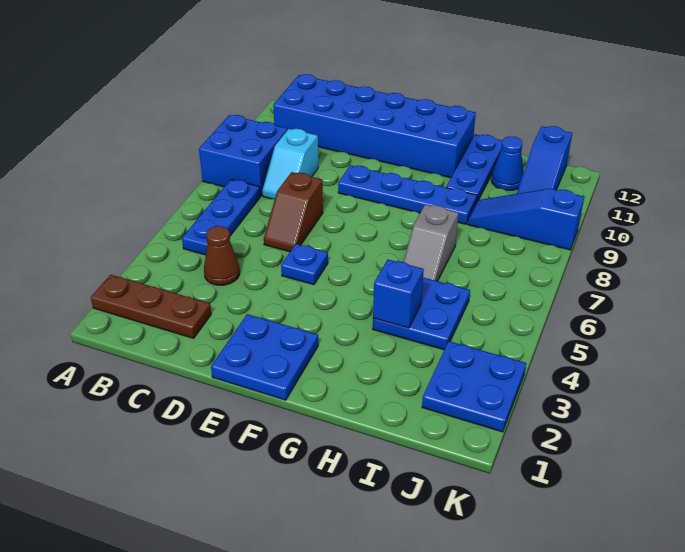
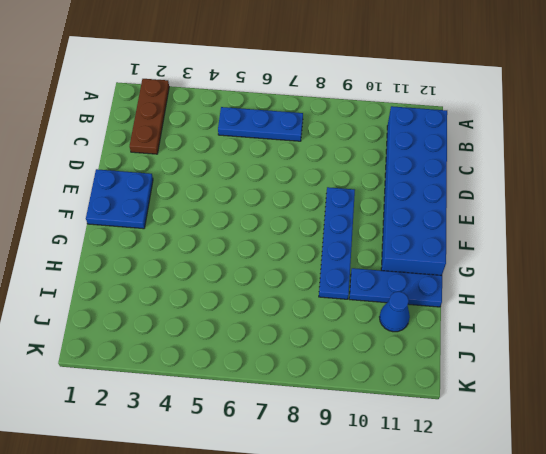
none -> blue 2x2 brick [199,115,287,196]
none -> brown 1x1 cone [204,226,240,285]
none -> cyan 1x2 slope [262,129,318,199]

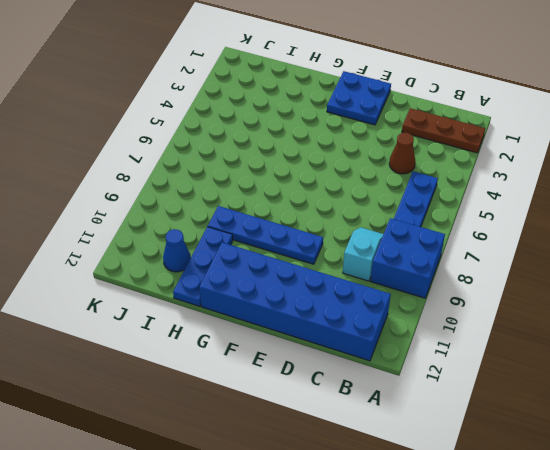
none -> brown 1x2 slope [264,172,323,252]
none -> blue 1x1 plate [281,244,328,285]
none -> blue 2x2 plate [373,278,470,350]

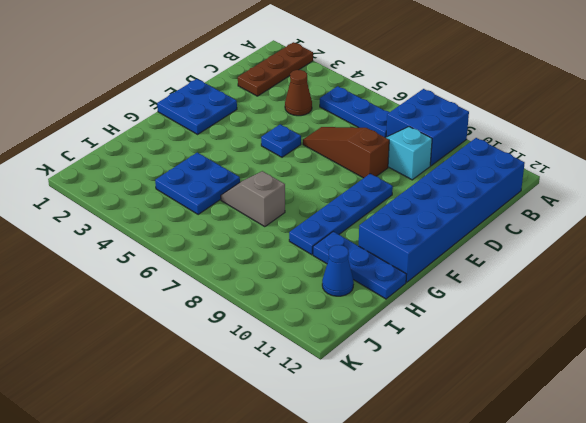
brown 1x3 slope [303,127,389,178] -> brown 1x2 slope [264,172,323,252]
none -> blue 1x3 slope [468,189,584,250]
none -> blue 2x2 plate [422,341,526,432]
none -> blue 1x3 slope [517,126,572,194]

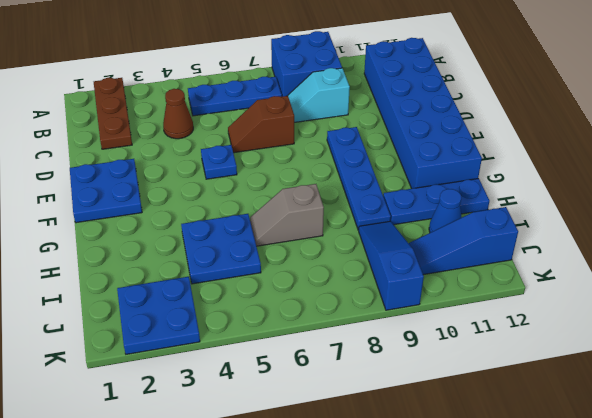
none -> blue 1x1 brick [373,260,424,328]

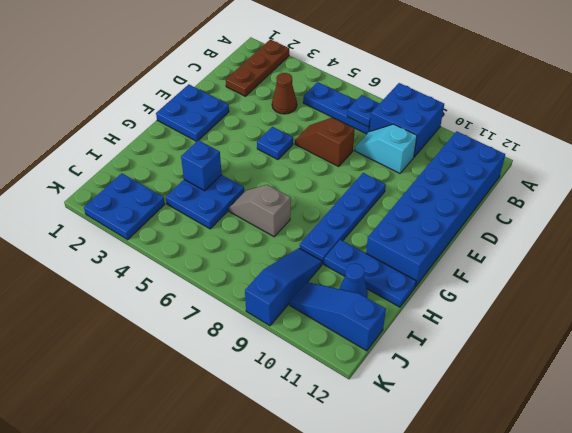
blue 1x1 plate [347,95,380,127] -> none

